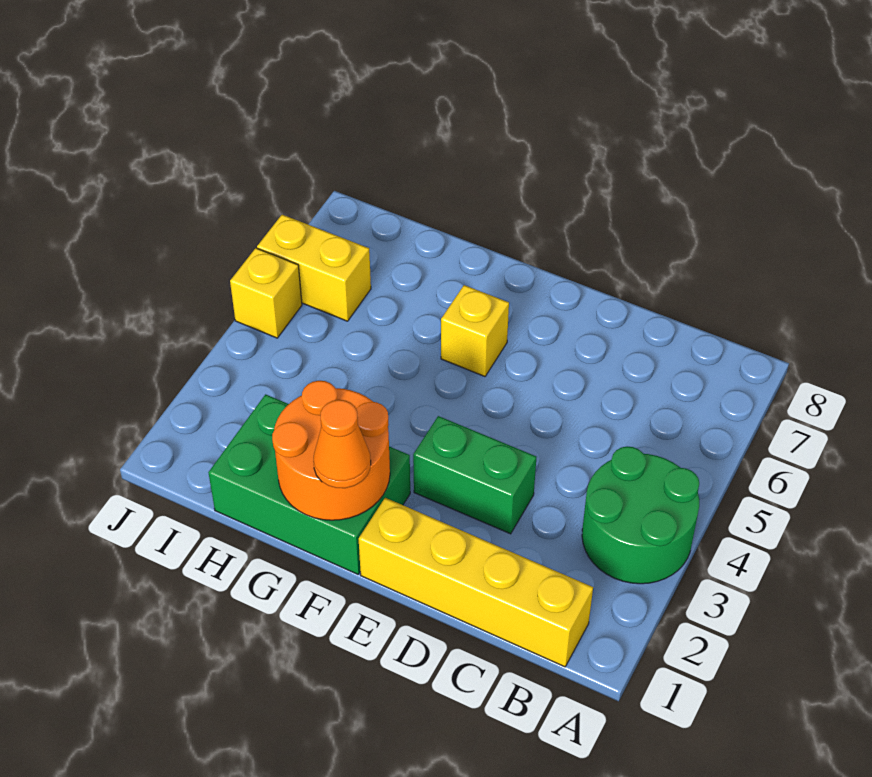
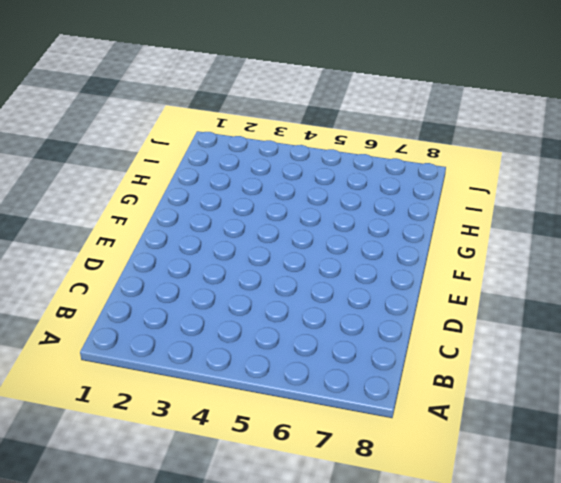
none -> green 2x2 round brick [582,446,699,584]
none -> yellow 1x4 brick [359,498,593,667]

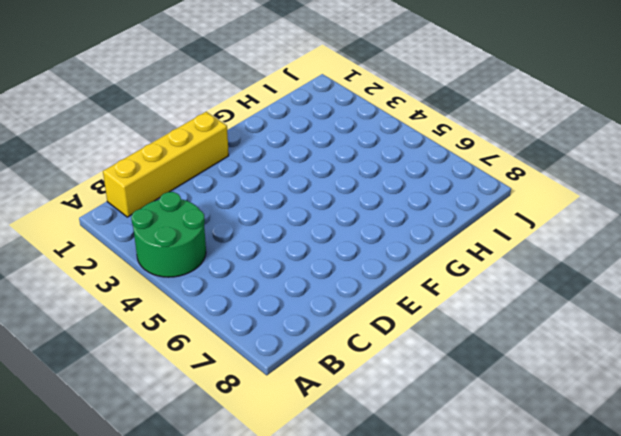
none -> green 1x2 brick [413,416,536,534]
none -> green 2x3 brick [208,394,410,574]

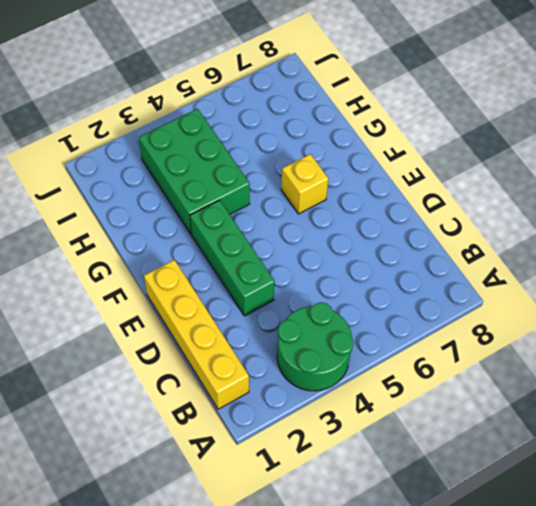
green 1x3 brick [190,200,275,316] -> green 1x2 brick [413,416,536,534]
green 2x3 brick [139,109,250,234] -> green 2x3 brick moved to [208,394,410,574]
none -> yellow 1x2 brick [257,215,371,321]
none -> yellow 1x1 brick [230,248,302,338]

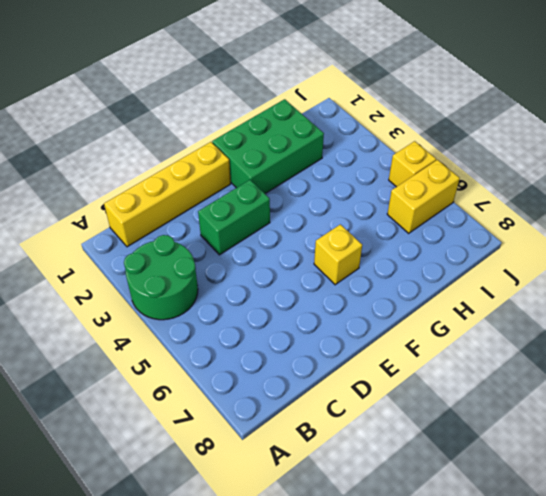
none -> orange 2x2 round brick [272,381,390,520]
none -> orange 1x1 cone [313,400,371,488]

